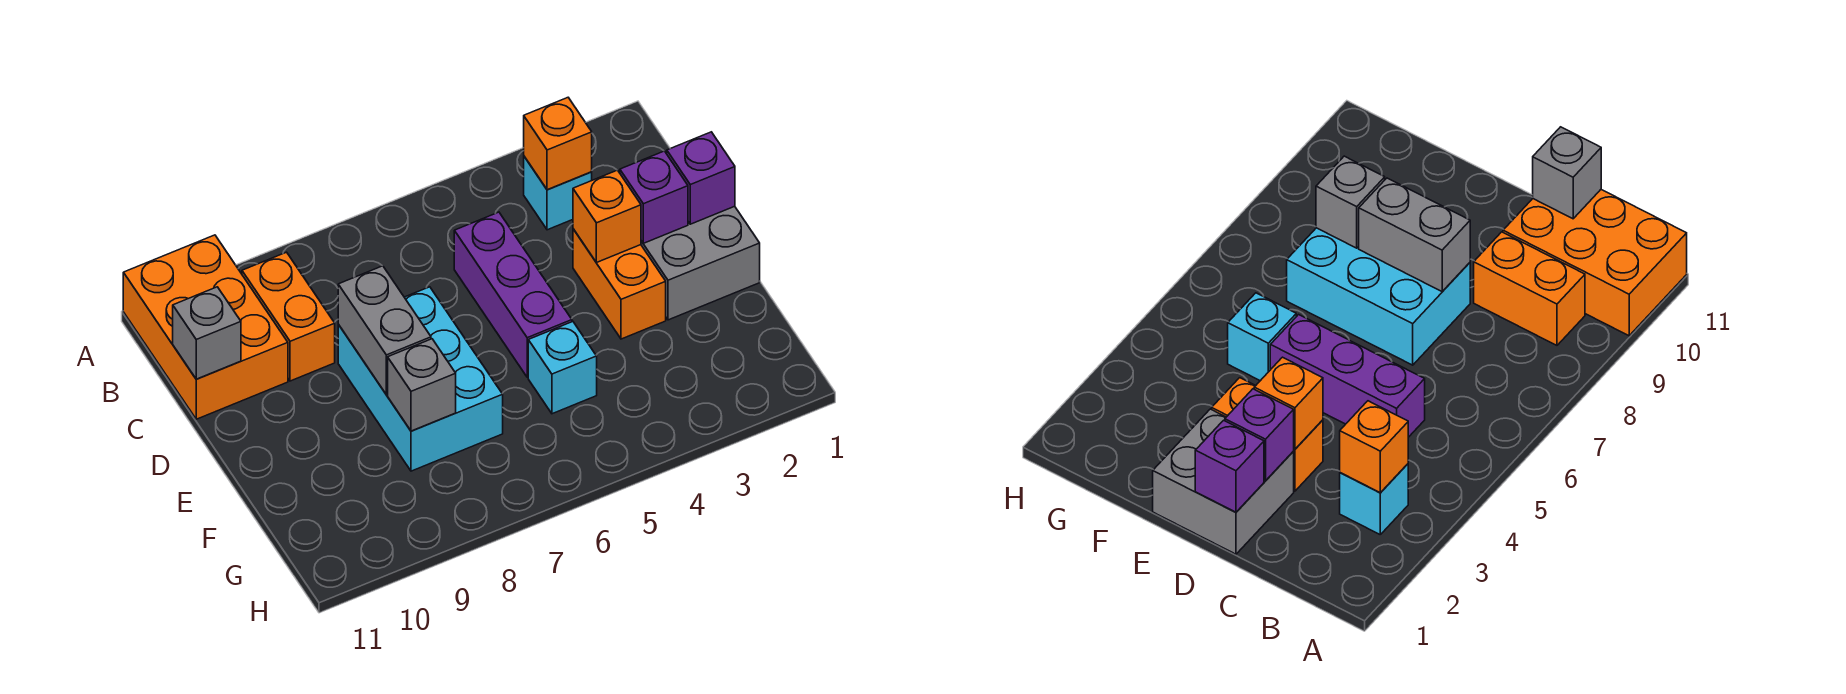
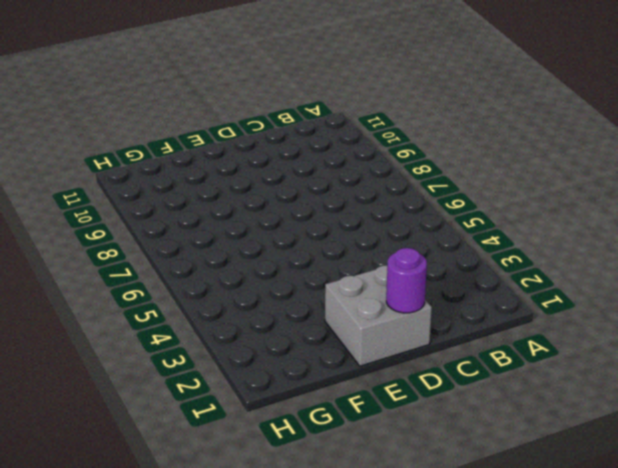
purple 1x1 round brick [386,248,427,313] -> purple 1x1 brick [667,132,735,224]
none -> orange 2x3 brick [123,235,288,419]
none -> cyan 1x1 brick [524,157,592,230]
none -> orange 1x2 brick [242,252,335,381]

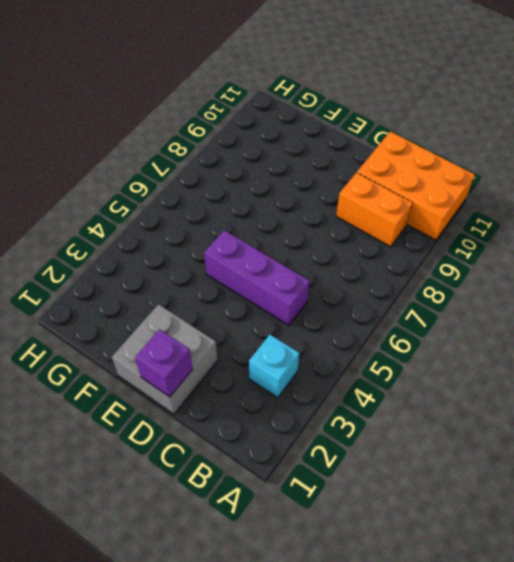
none -> orange 1x2 brick [573,229,666,339]
none -> cyan 2x3 brick [338,287,503,471]
none -> cyan 1x1 brick [528,322,597,414]

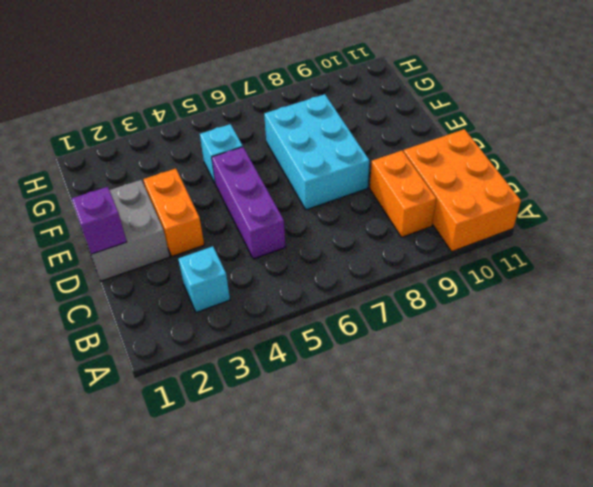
none -> orange 1x1 brick [524,98,592,190]
none -> grey 1x1 brick [173,287,241,379]
none -> purple 1x1 brick [620,151,688,243]

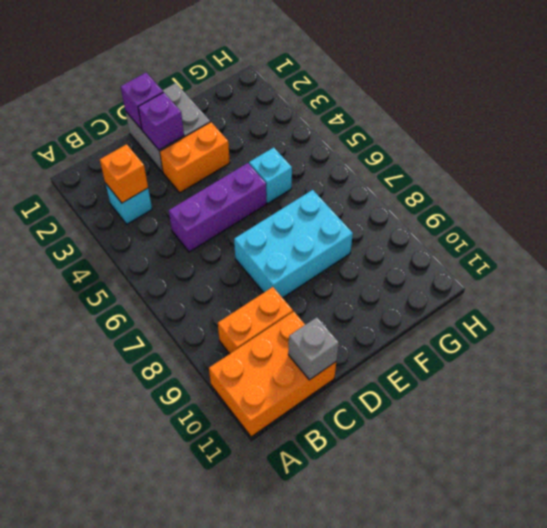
none -> orange 1x1 brick [573,170,641,263]
none -> grey 1x2 brick [338,266,431,395]
none -> grey 1x1 brick [388,339,456,431]

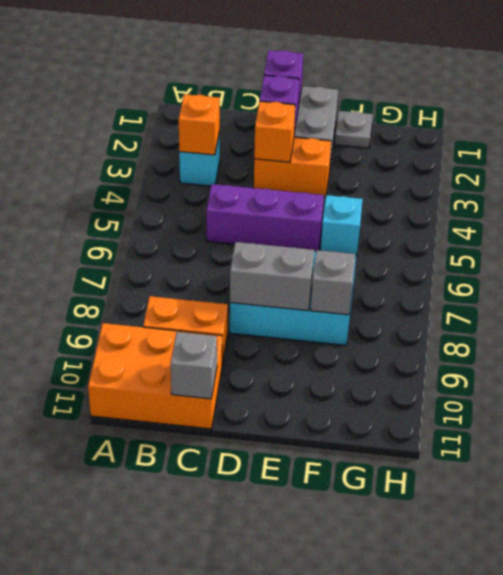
grey 1x1 plate [335,111,373,148] -> none

